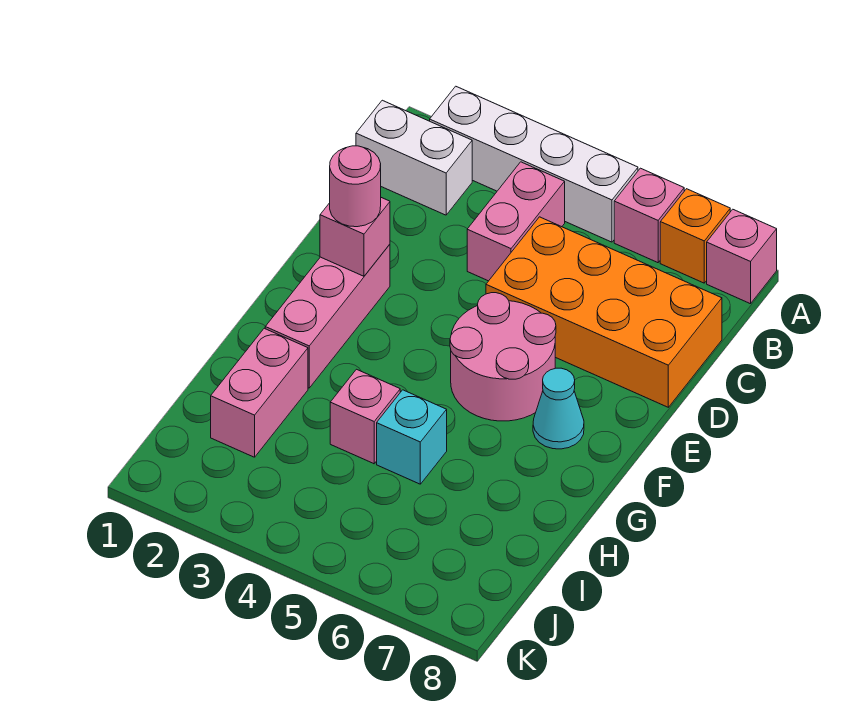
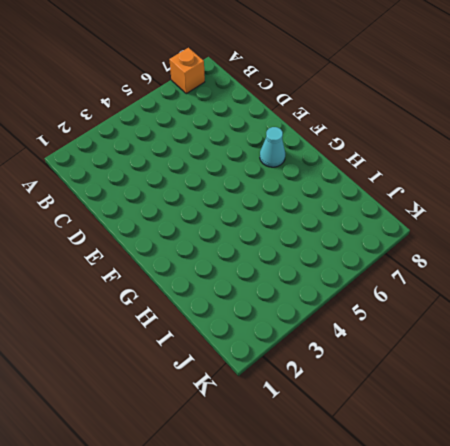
none -> white 1x4 brick [430,86,638,242]
none -> pink 1x1 brick [614,168,684,263]
none -> pink 1x1 brick [707,209,777,304]

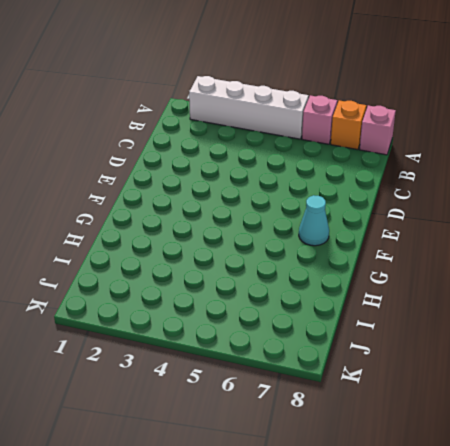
none -> white 1x2 brick [356,100,472,215]
none -> pink 1x2 brick [467,162,565,281]
none -> orange 2x4 brick [486,217,722,407]

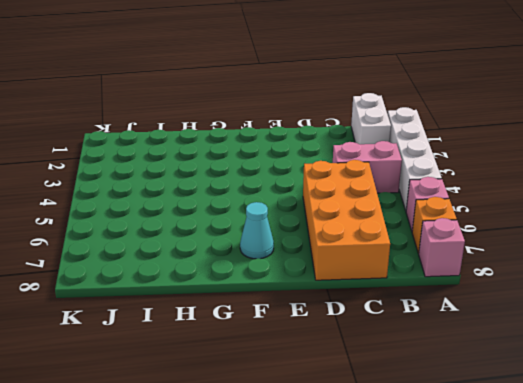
none -> pink 1x3 brick [265,244,390,388]
none -> pink 2x2 round brick [450,293,556,421]
none -> pink 1x2 brick [211,328,308,457]

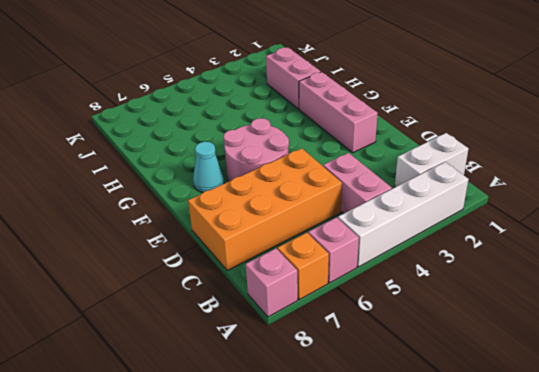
none -> pink 1x1 brick [330,369,400,464]
none -> cyan 1x1 brick [377,390,447,484]
none -> pink 1x1 brick [320,198,390,276]

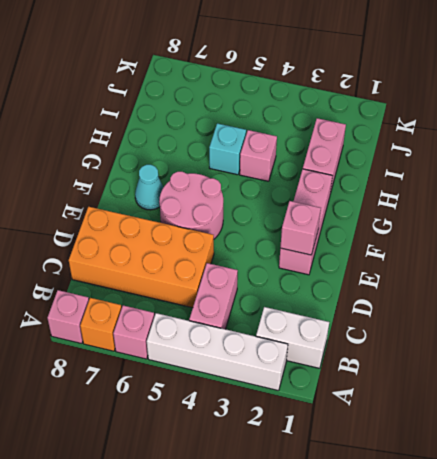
none -> pink 1x1 round brick [330,146,381,227]

